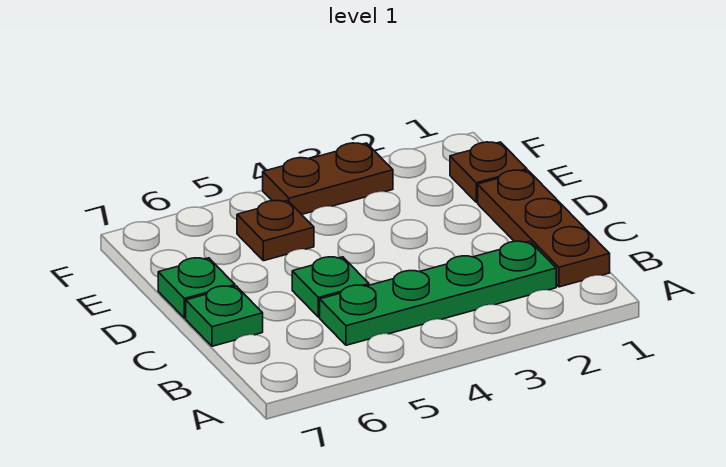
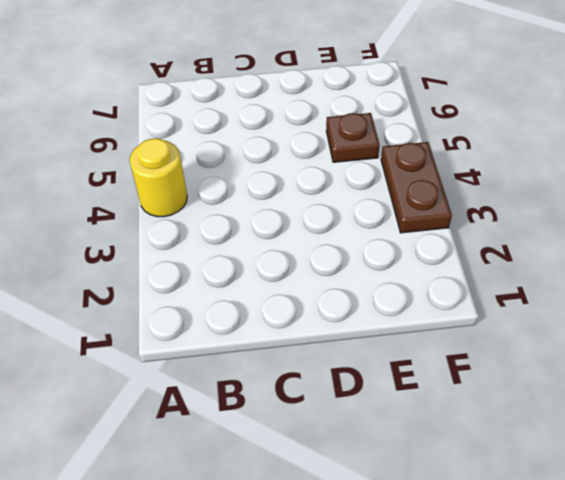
yellow 1x1 round brick [130,138,187,217] -> none
none -> brown 1x3 plate [478,170,610,287]
none -> green 1x4 plate [320,241,556,345]

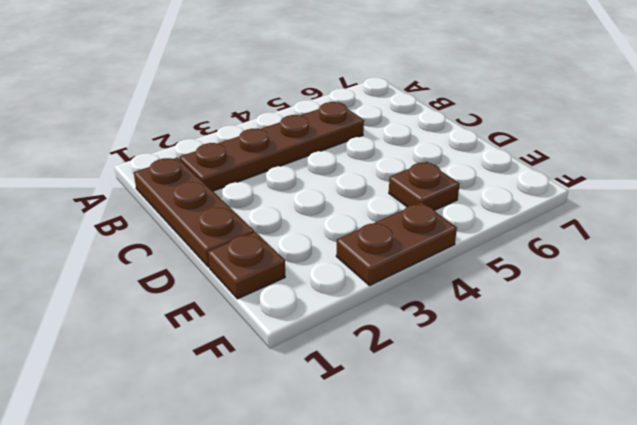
brown 1x4 plate [180,102,364,191] -> green 1x4 plate [320,241,556,345]
none -> green 1x1 plate [292,257,369,317]
none -> green 1x1 plate [186,286,263,346]

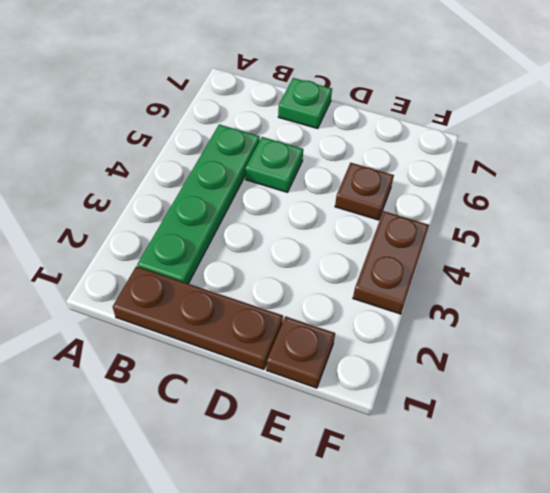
none -> green 1x1 plate [158,258,235,318]

